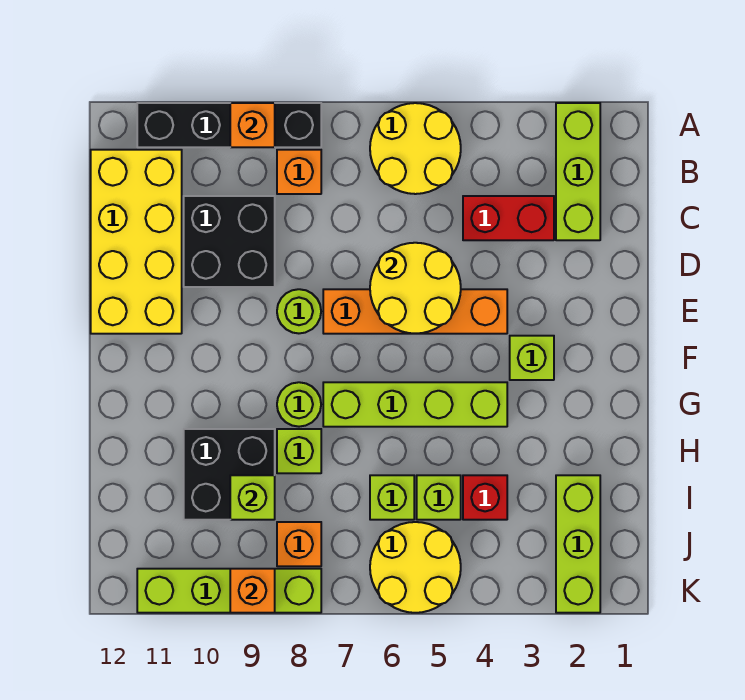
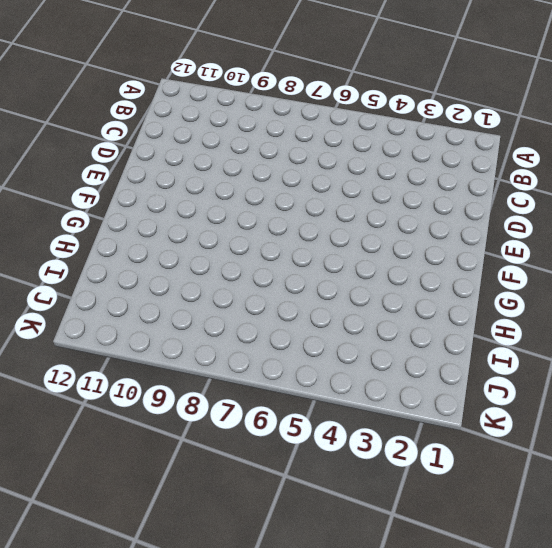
none -> lime 1x3 brick [556,103,600,240]
none -> yellow 2x2 round brick [370,103,461,194]
none -> black 1x4 brick [137,103,321,147]

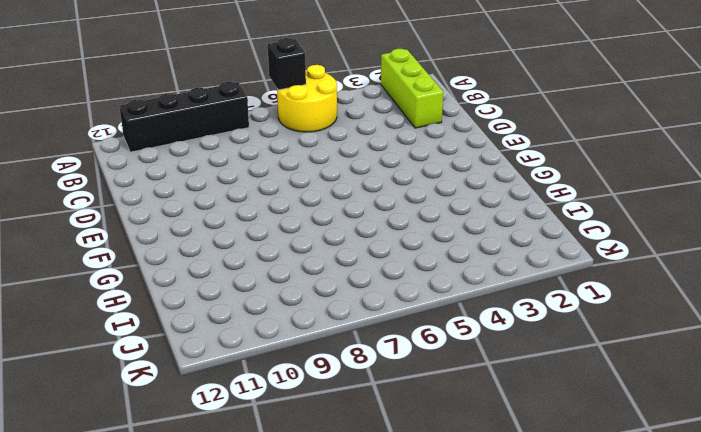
black 1x1 brick [268,38,306,90] -> none
none -> orange 1x1 brick [277,150,321,194]
none -> yellow 2x4 brick [91,150,182,334]
none -> red 1x2 brick [463,196,554,240]

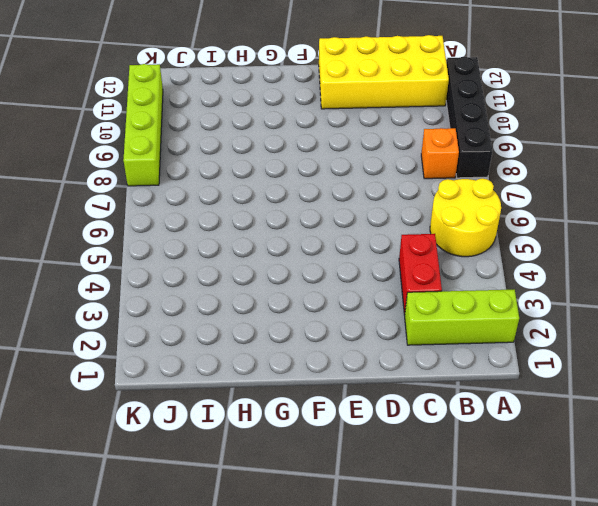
none -> black 2x2 brick [184,196,275,287]
none -> orange 1x4 brick [323,289,507,334]
none -> lime 1x1 round brick [277,289,321,333]

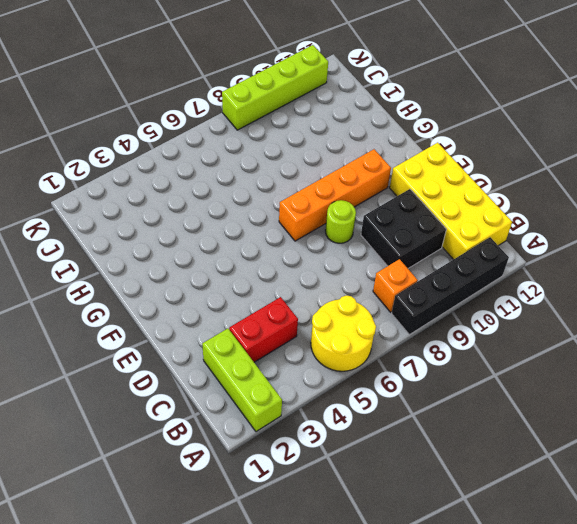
orange 1x4 brick [279,149,391,241] -> orange 1x4 brick moved to [323,289,507,334]
none -> lime 1x1 brick [510,336,554,380]
none -> lime 1x4 brick [323,382,507,427]
none -> lime 1x1 round brick [277,382,321,427]

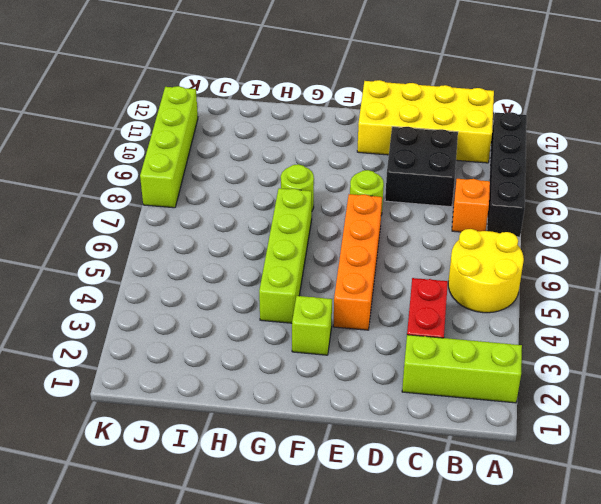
none -> lime 1x1 brick [277,429,321,473]
none -> black 2x2 brick [184,429,275,520]
none -> lime 1x3 brick [556,475,600,613]

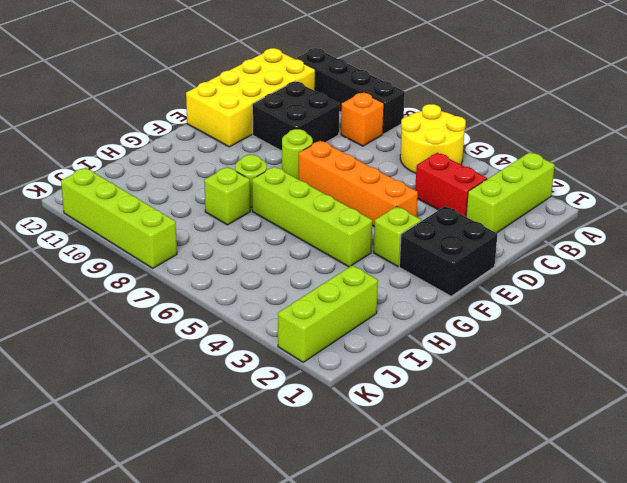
black 2x2 brick [399,206,498,296] -> black 2x2 brick moved to [184,429,275,520]
none -> red 1x1 brick [463,475,507,520]
none -> lime 1x1 brick [417,475,461,520]
none -> lime 1x1 brick [370,475,414,520]

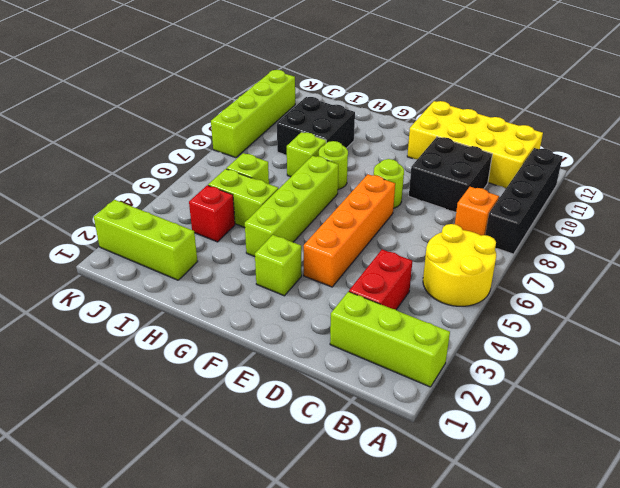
lime 1x2 brick [208,169,278,227] -> lime 1x1 brick [417,475,461,520]
none -> yellow 2x2 round brick [370,522,461,613]
none -> orange 1x1 brick [277,522,321,566]
none -> orange 1x1 brick [230,103,275,147]

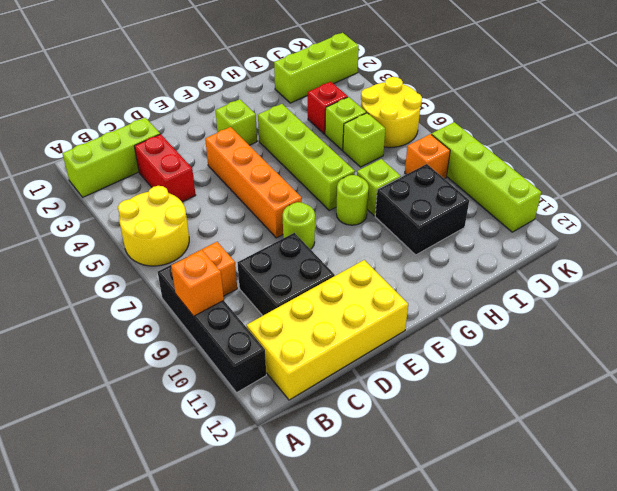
none -> yellow 2x2 round brick [370,243,461,334]
none -> lime 1x1 brick [230,475,275,520]
none -> orange 1x1 brick [230,569,275,613]

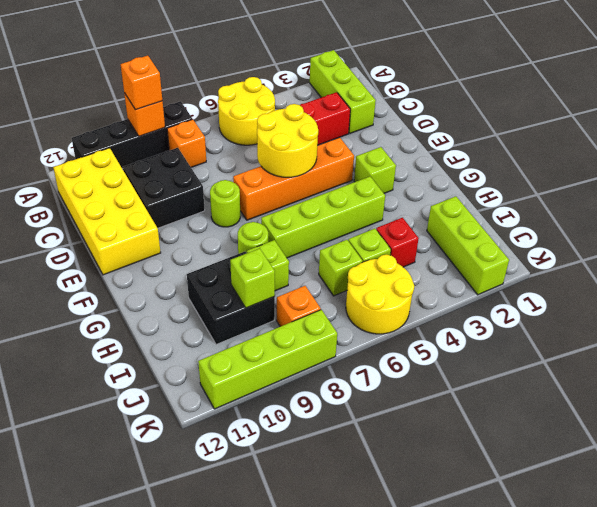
orange 1x1 brick [121,56,162,110] -> orange 1x1 brick moved to [230,569,275,613]

